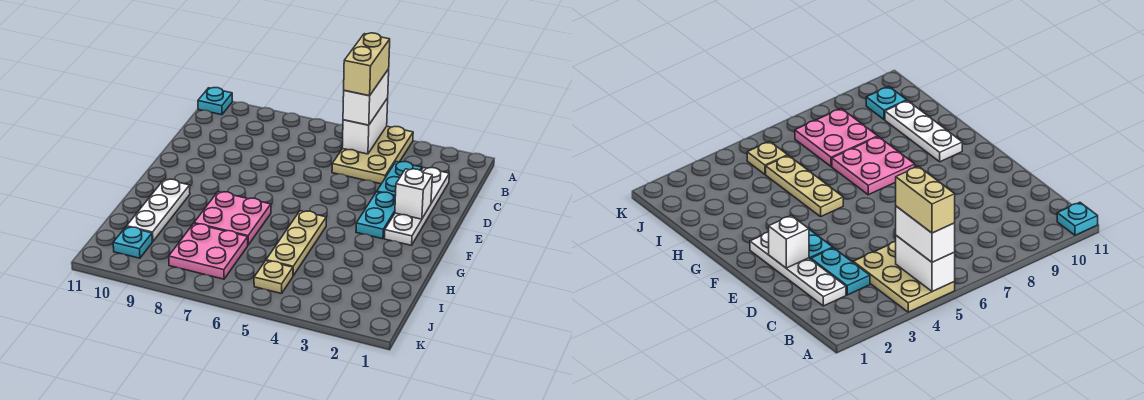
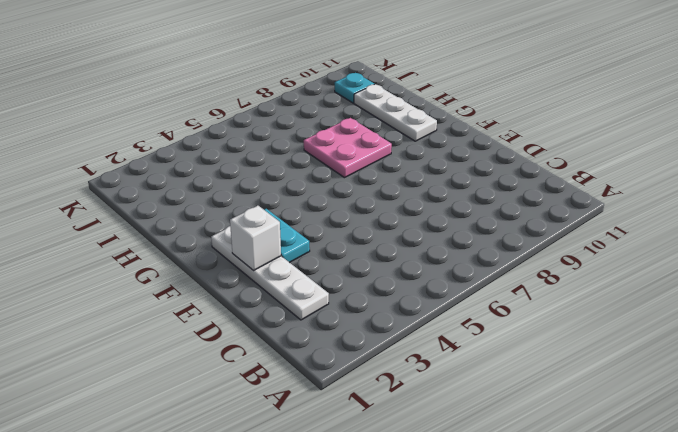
none -> tan 2x3 plate [332,126,413,184]
none -> cyan 1x1 plate [198,88,232,115]
none -> cyan 1x2 plate [377,162,422,196]

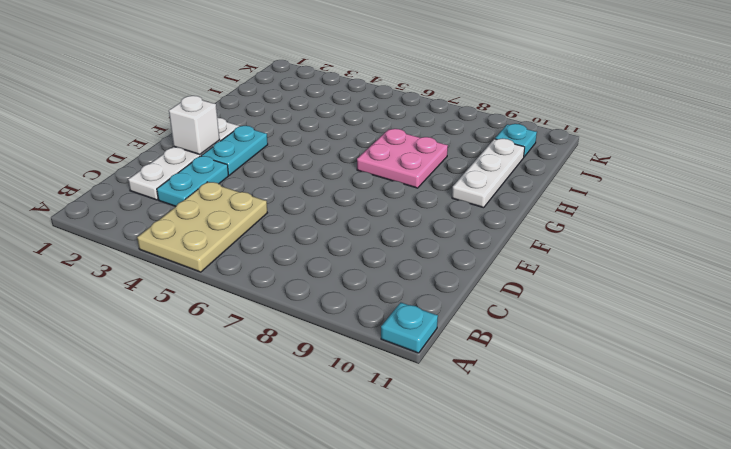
none -> tan 1x3 plate [266,211,326,276]
none -> pink 2x2 plate [169,223,248,279]
none -> tan 1x1 plate [254,261,293,293]

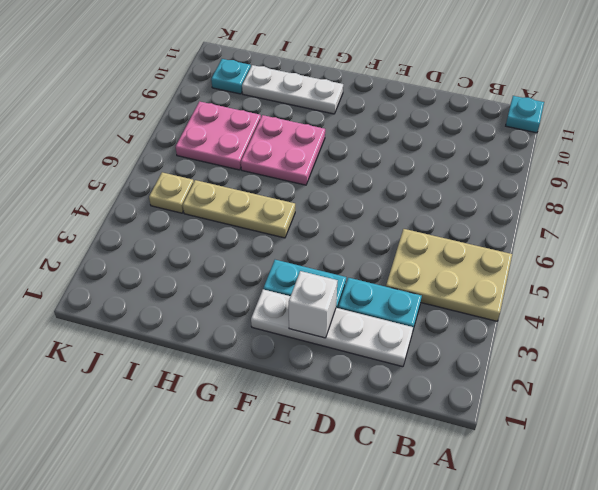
none -> white 1x2 brick [342,98,388,154]
none -> white 1x2 brick [343,69,389,125]
none -> tan 1x2 brick [344,33,390,96]

